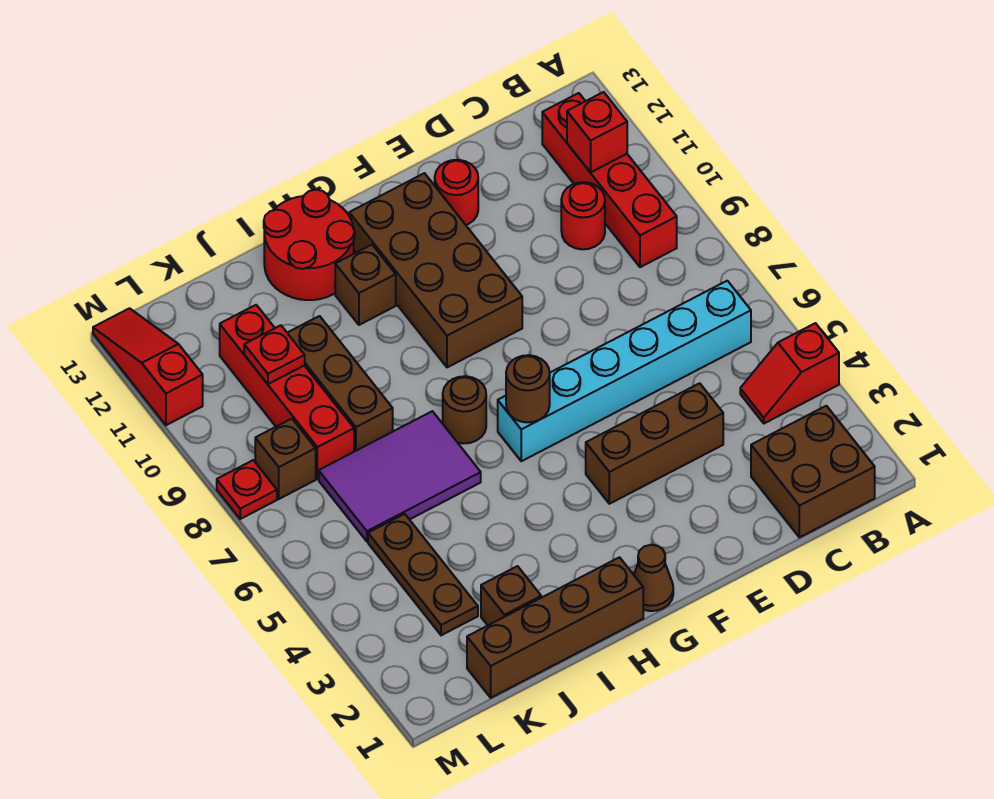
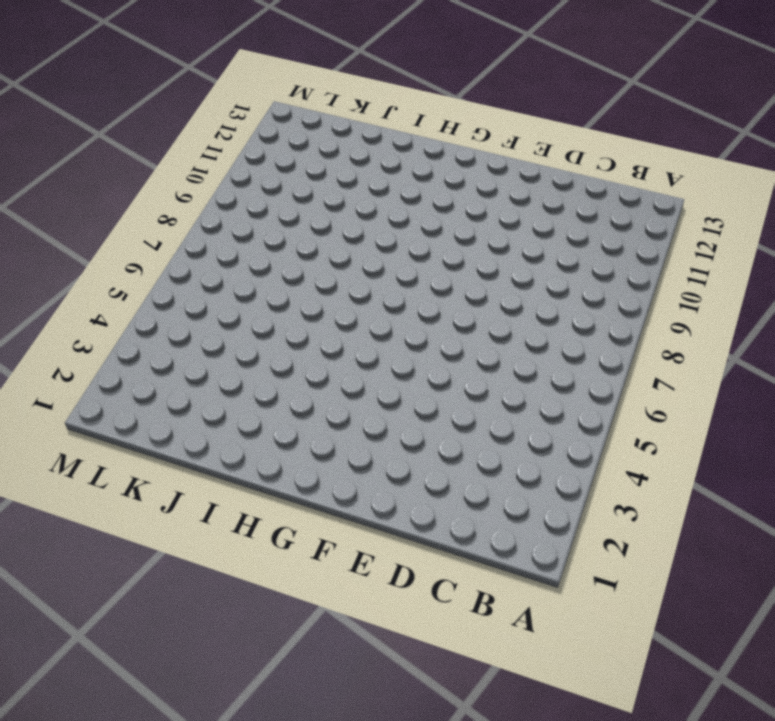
none -> red 1x2 slope [740,323,839,423]
none -> brown 2x2 brick [751,406,875,537]
none -> cyan 1x6 brick [498,281,751,461]

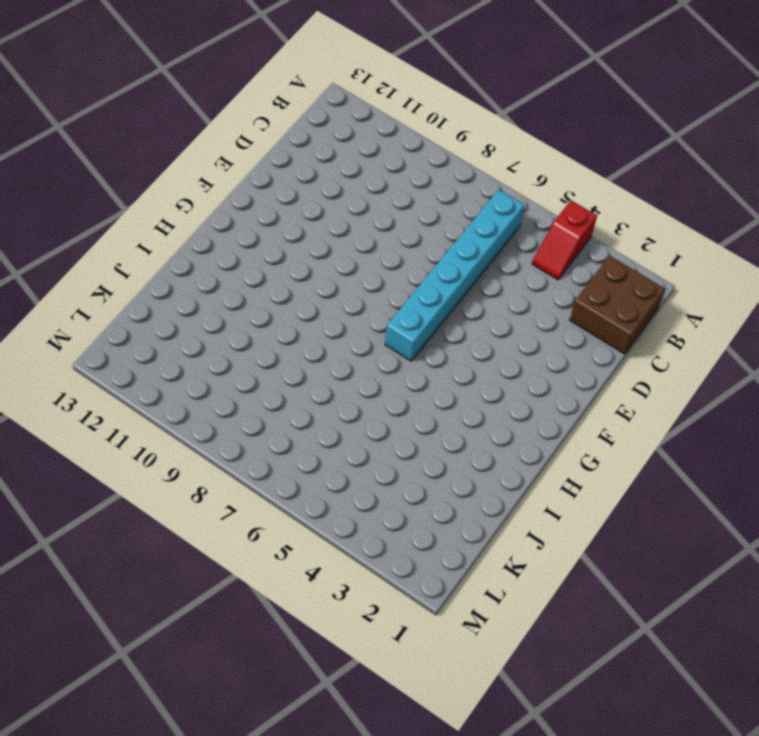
none -> red 1x4 brick [542,93,677,267]
none -> red 1x1 round brick [561,182,605,249]
none -> brown 1x3 brick [586,383,723,504]

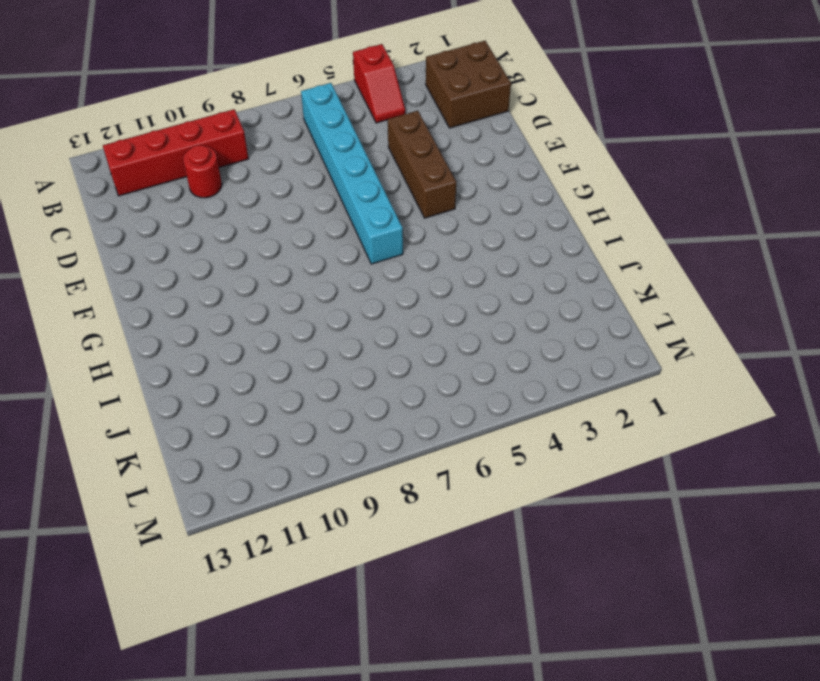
none -> red 1x1 round brick [435,160,478,225]
none -> brown 2x4 brick [349,173,522,367]
none -> brown 1x1 cone [634,545,673,611]

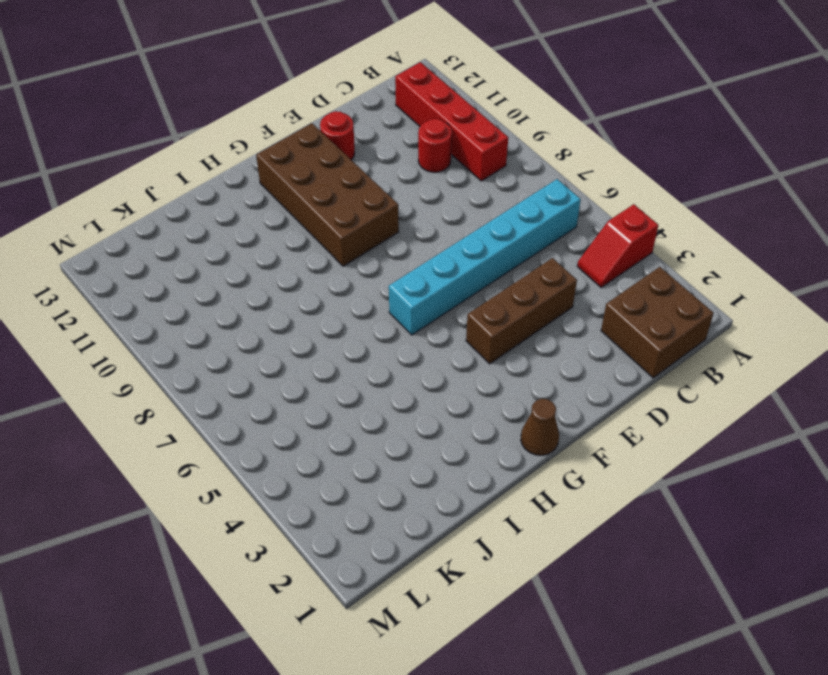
none -> brown 1x4 brick [467,557,643,698]
none -> brown 1x1 round brick [443,376,486,444]
none -> brown 1x1 brick [335,245,396,325]

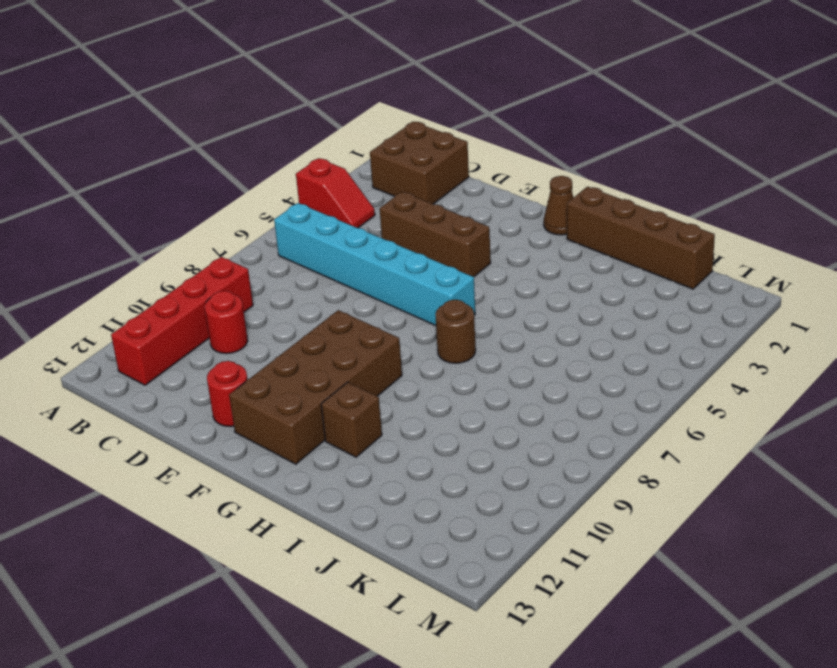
none -> red 2x2 round brick [264,190,355,300]
none -> purple 2x3 tile [319,411,481,541]
none -> brown 1x1 brick [481,566,541,625]

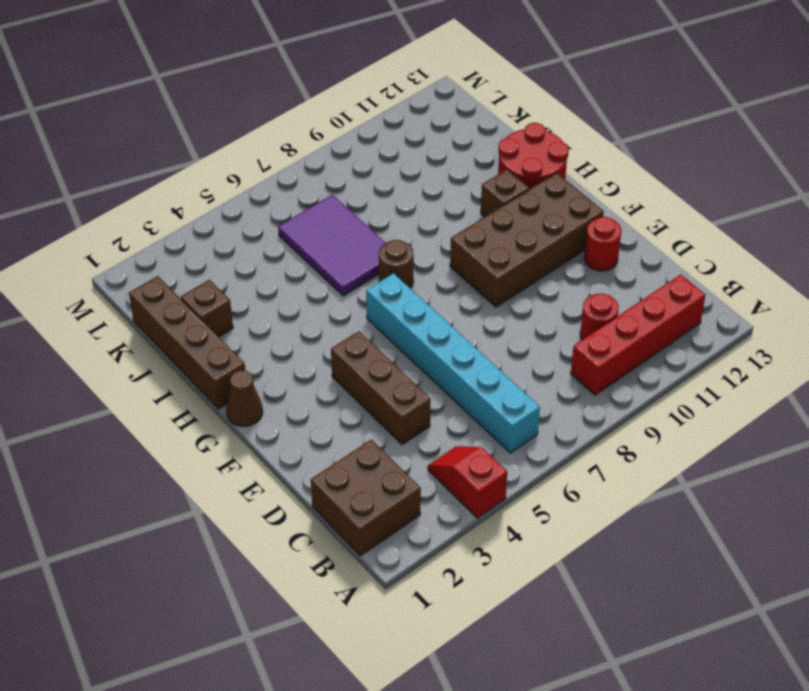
none -> brown 1x3 brick [288,316,393,452]
none -> brown 1x3 plate [368,514,478,635]
none -> red 1x4 brick [220,305,354,479]

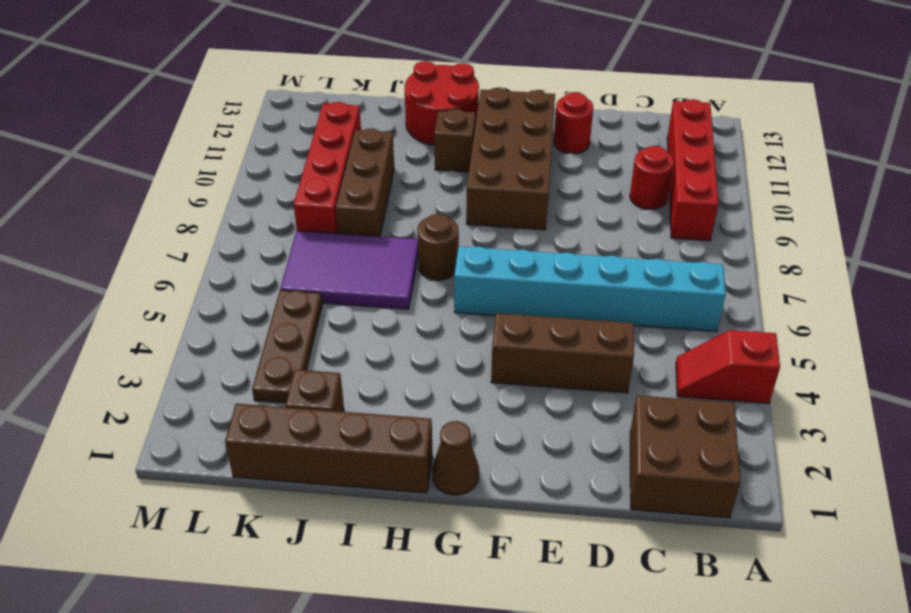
none -> brown 1x1 brick [255,419,316,499]
none -> red 1x1 plate [217,460,277,519]
none -> red 1x3 slope [93,308,203,425]

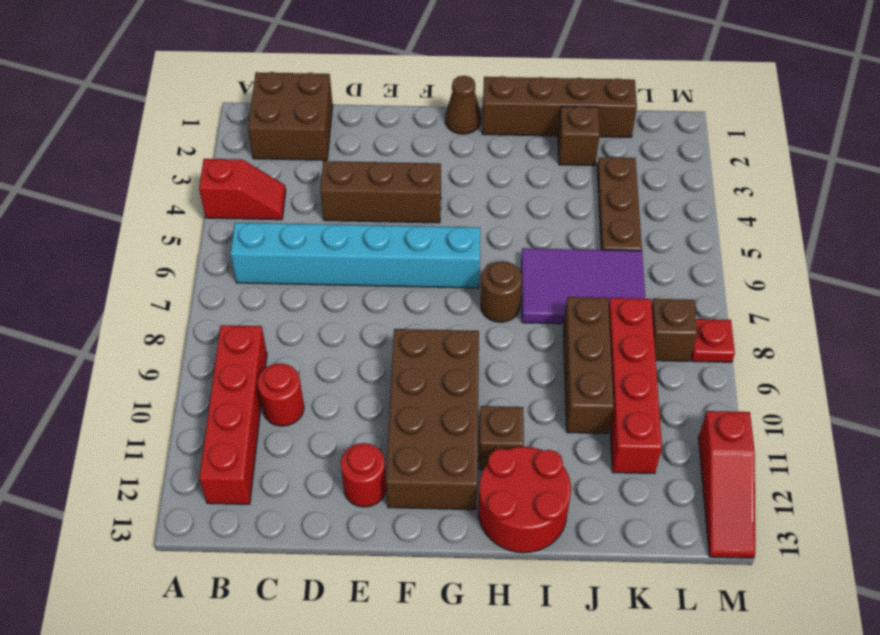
none -> red 1x1 brick [567,92,627,173]
none -> brown 1x1 round brick [506,355,550,422]
none -> red 1x1 plate [244,325,305,384]

